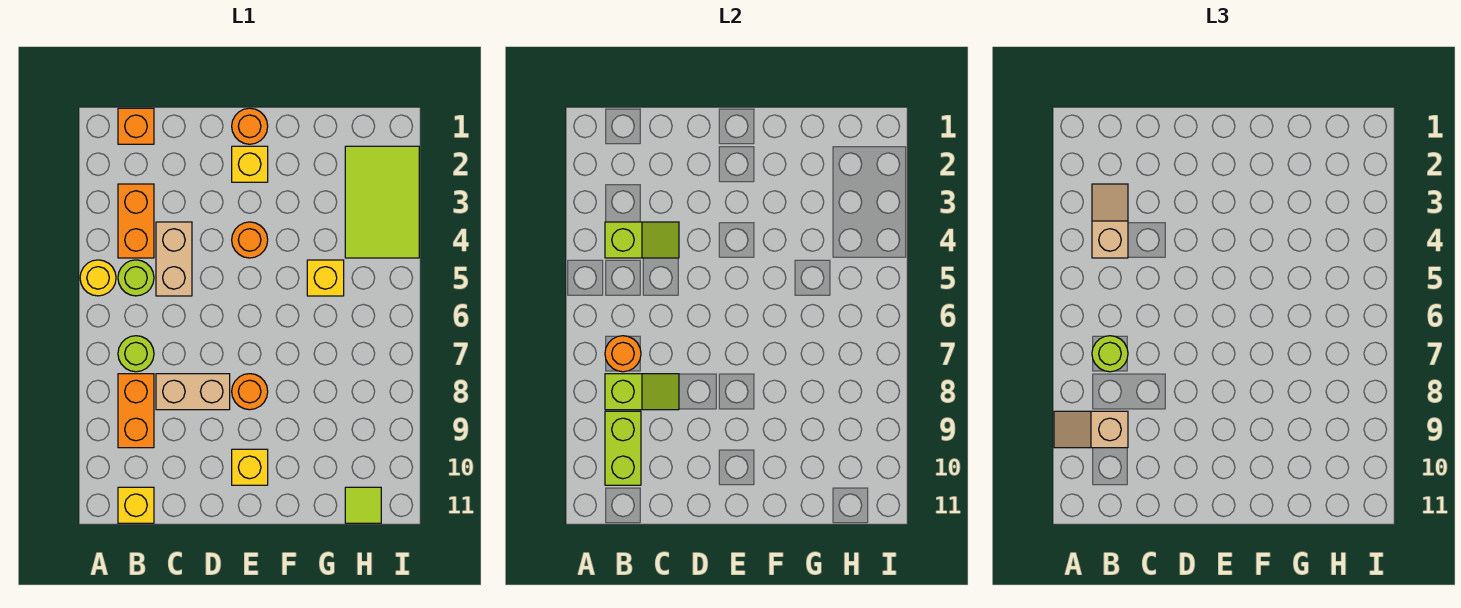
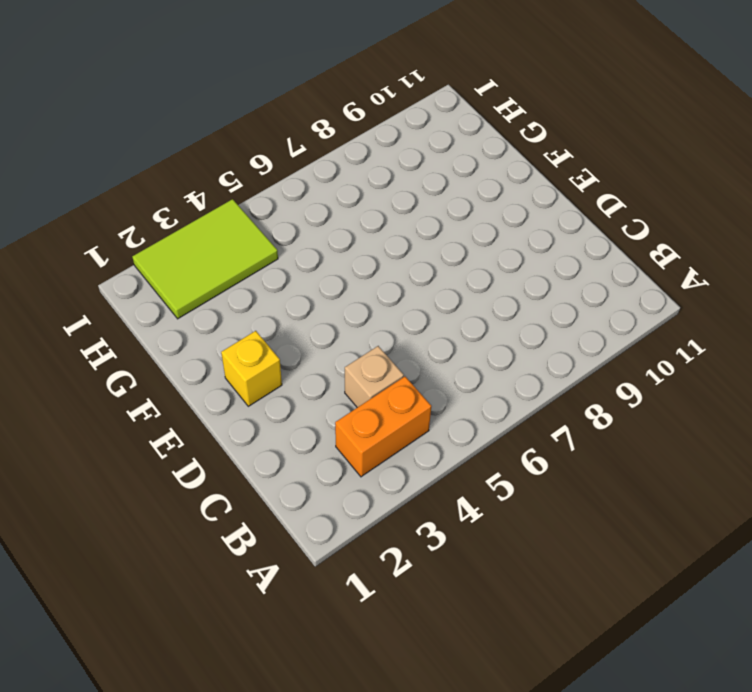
tan 1x1 brick [345,346,404,407] -> tan 1x2 brick [156,222,192,296]
none -> yellow 1x1 round brick [80,260,116,296]
none -> orange 1x1 brick [118,108,154,144]
none -> lime 1x1 round brick [118,260,154,296]

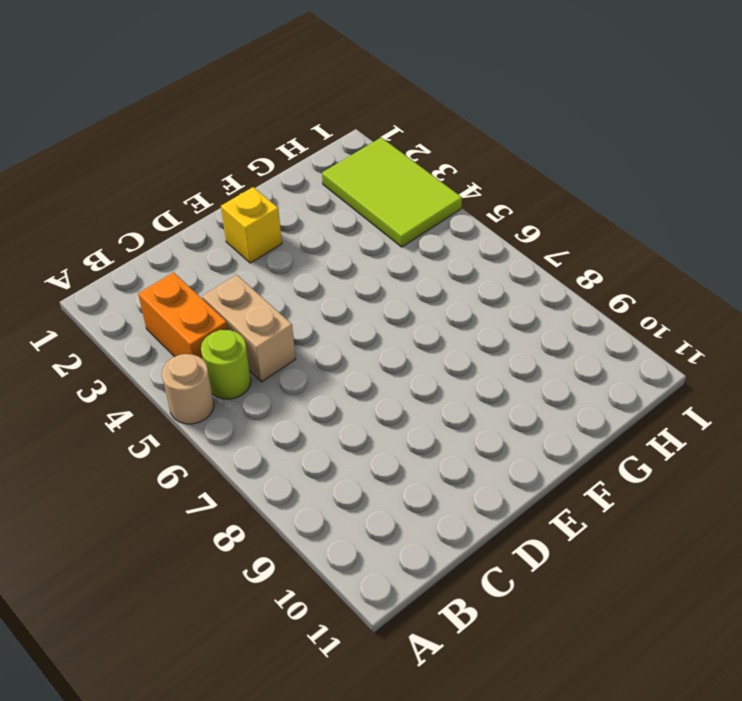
tan 1x1 round brick [162,354,214,424] -> yellow 1x1 round brick [80,260,116,296]
none -> orange 1x1 brick [118,108,154,144]
none -> lime 1x1 round brick [118,336,154,372]
none -> orange 1x2 brick [118,374,154,448]

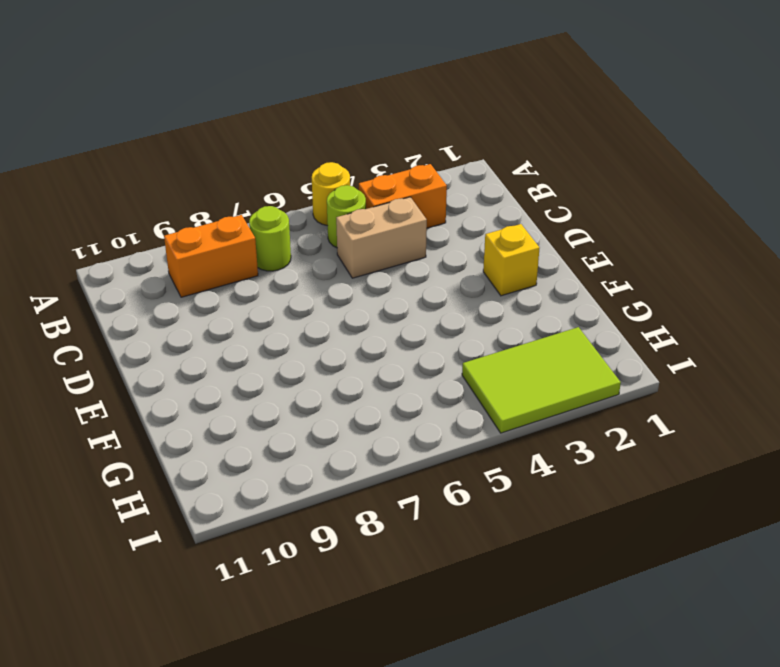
none -> orange 1x1 brick [118,108,154,144]
none -> yellow 1x1 brick [118,487,154,523]
none -> tan 1x2 brick [156,374,230,410]

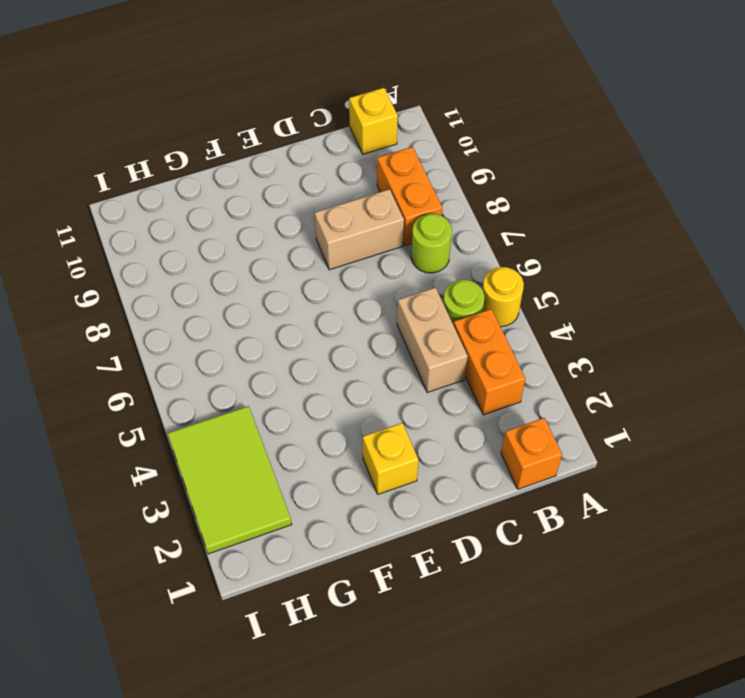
none -> orange 1x1 round brick [232,108,268,144]
none -> orange 1x1 round brick [232,222,268,258]
none -> orange 1x1 round brick [232,374,268,410]

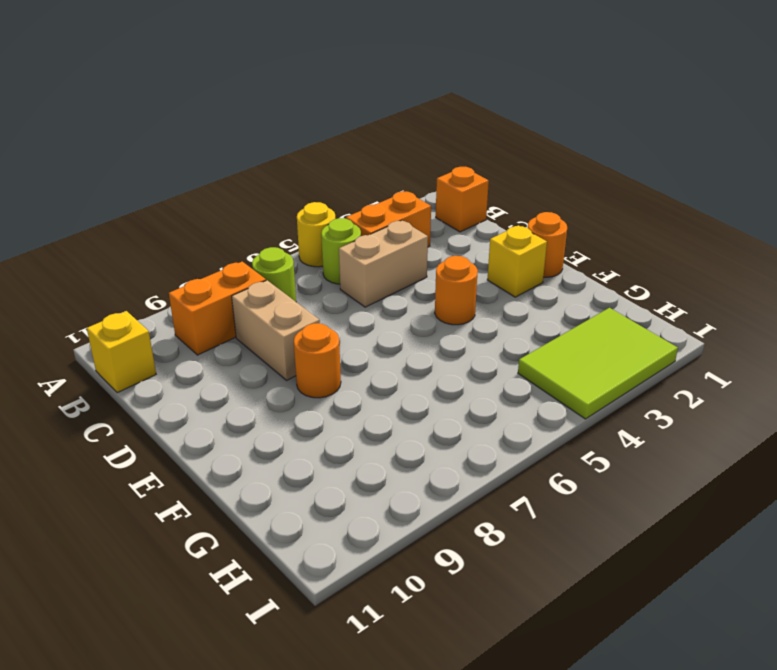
none -> yellow 1x1 brick [232,449,268,485]
none -> yellow 1x1 brick [307,260,344,296]
none -> lime 1x1 tile [345,487,381,523]

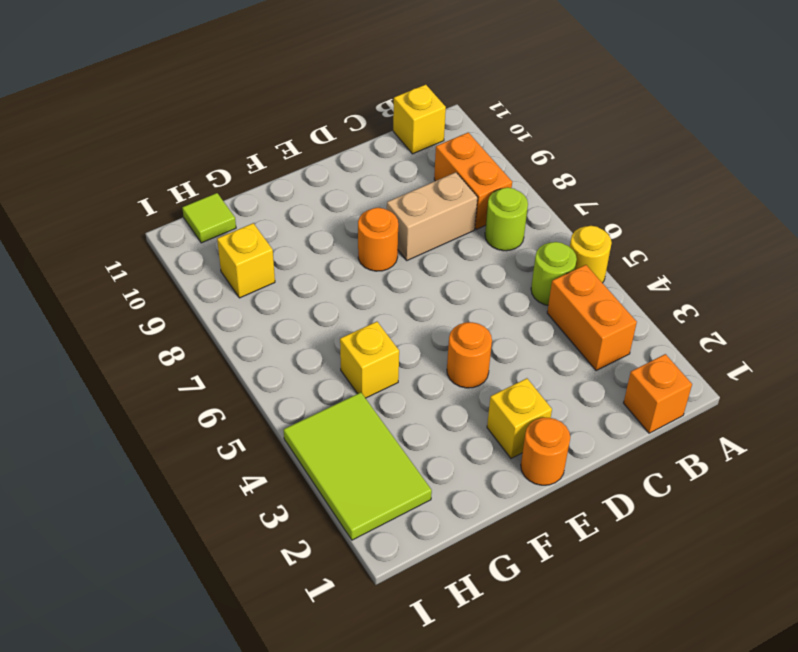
yellow 1x1 brick [217,223,275,298] -> yellow 1x1 brick moved to [232,449,268,485]
none -> tan 1x2 brick [156,222,192,296]
none -> lime 1x2 slope [605,222,679,258]
none -> orange 1x1 round brick [605,336,641,372]

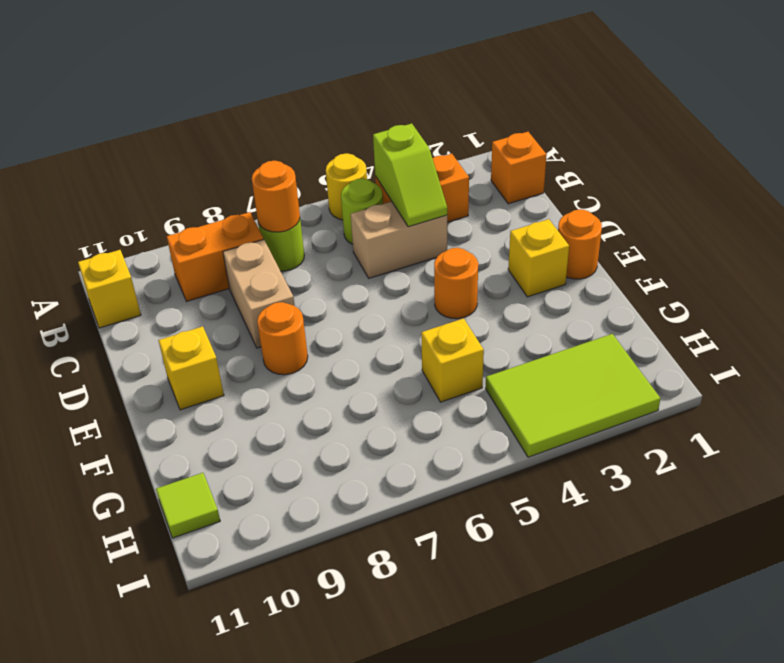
none -> lime 1x2 slope [605,374,679,410]
none -> lime 1x2 brick [605,411,641,485]
none -> tan 1x2 slope [1054,411,1128,448]

